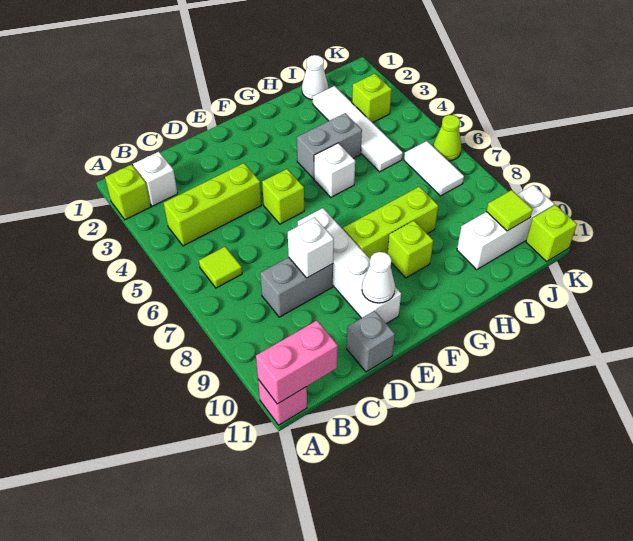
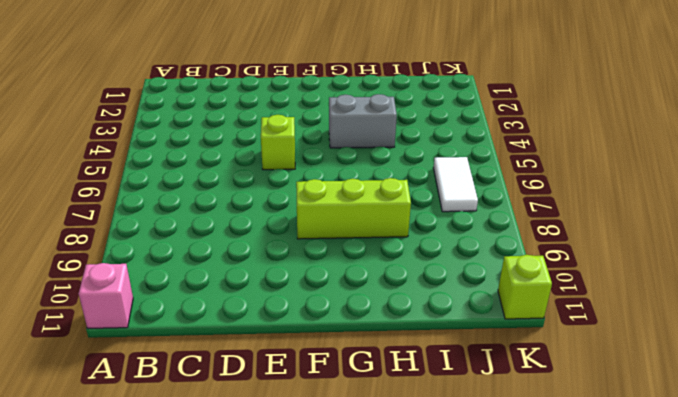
none -> lime 1x1 brick [105,165,151,220]
none -> white 1x1 brick [133,152,178,206]
none -> lime 1x3 brick [164,163,262,246]

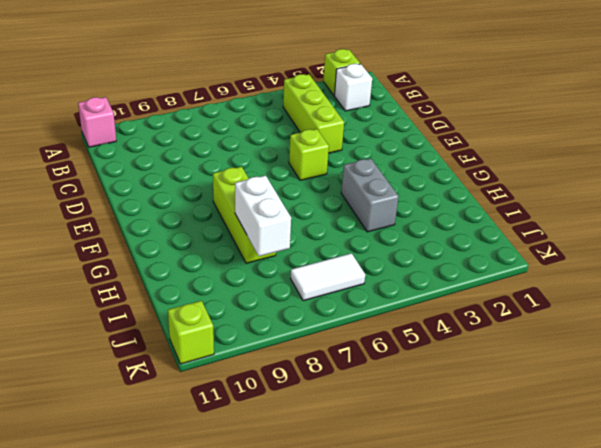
white 1x2 brick [235,175,291,256] -> none
none -> lime 1x1 tile [199,247,242,288]
none -> grey 1x2 brick [260,257,333,317]
none -> grey 1x1 brick [347,311,395,372]

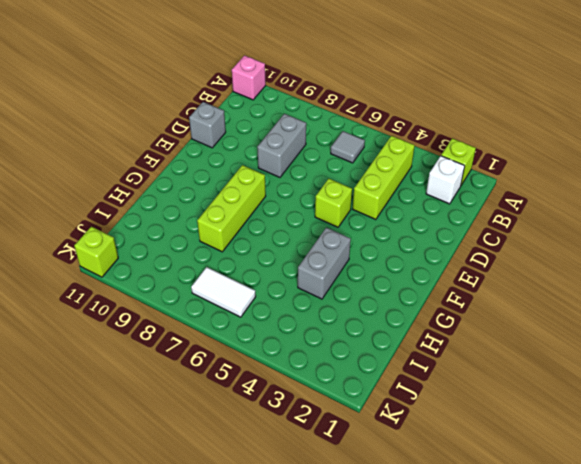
grey 1x1 tile [331,131,365,163] -> lime 1x1 tile [199,247,242,288]
none -> white 1x4 brick [298,208,401,324]
none -> white 1x1 brick [314,143,355,197]
none -> lime 1x1 brick [387,221,433,278]

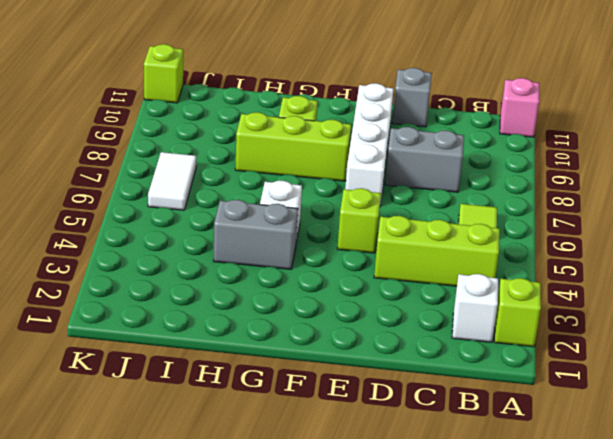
none -> white 1x1 cone [302,55,328,100]
none -> white 1x4 tile [312,86,403,172]
none -> white 1x3 brick [457,185,554,270]

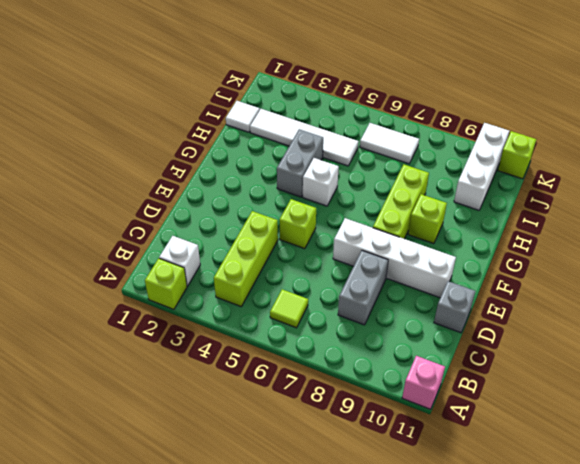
white 1x1 tile [226,101,260,132] -> white 1x1 cone [302,55,328,100]
none -> lime 1x1 brick [352,74,392,123]
none -> lime 1x1 cone [433,115,461,161]
none -> pink 1x2 brick [256,321,338,404]

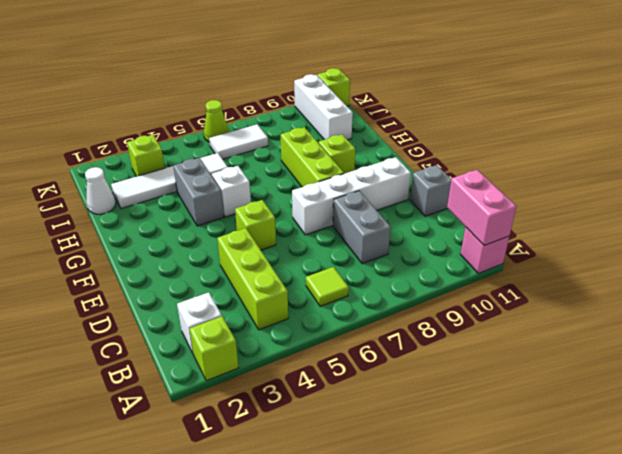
none -> white 1x1 brick [288,217,334,278]
none -> white 1x1 cone [362,252,395,303]
none -> lime 1x1 tile [486,190,533,231]

